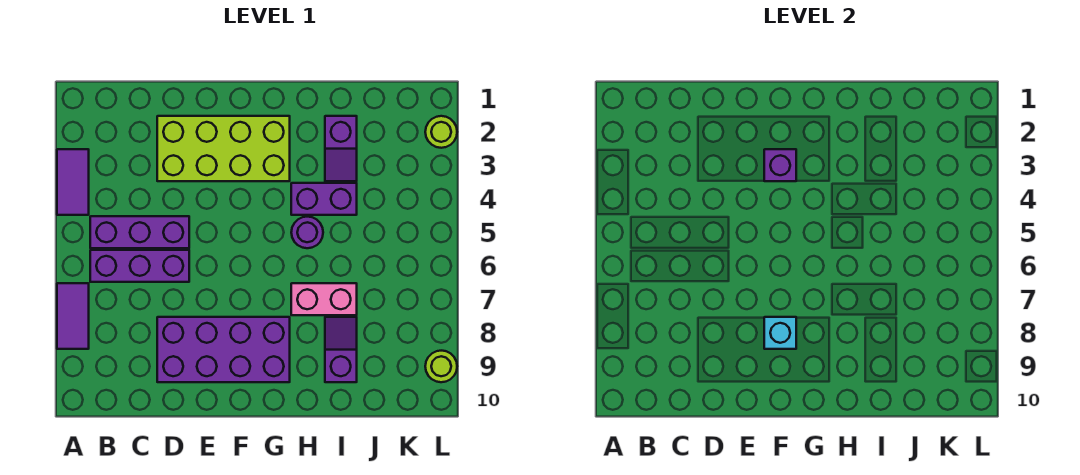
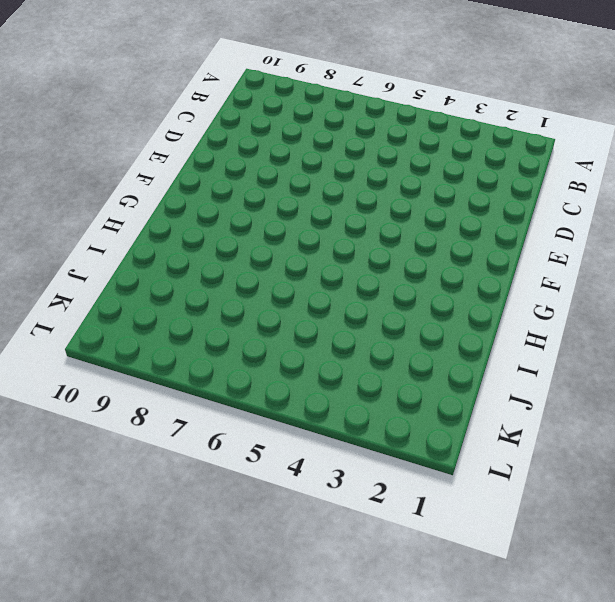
none -> purple 1x2 tile [57,149,89,215]
none -> purple 1x2 tile [57,283,89,349]
none -> purple 1x3 brick [90,216,189,248]

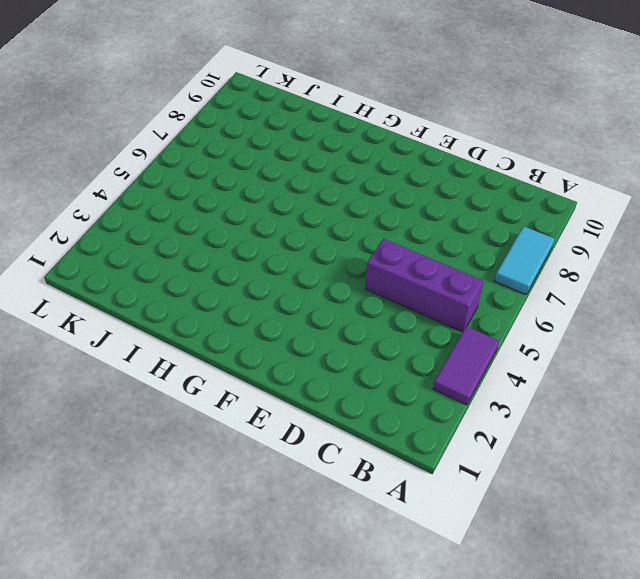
cyan 1x2 tile [495,226,554,295] -> purple 1x2 tile [57,283,89,349]
none -> purple 1x3 brick [90,250,189,282]
none -> lime 2x4 brick [157,116,290,181]
none -> purple 2x4 brick [157,317,290,382]

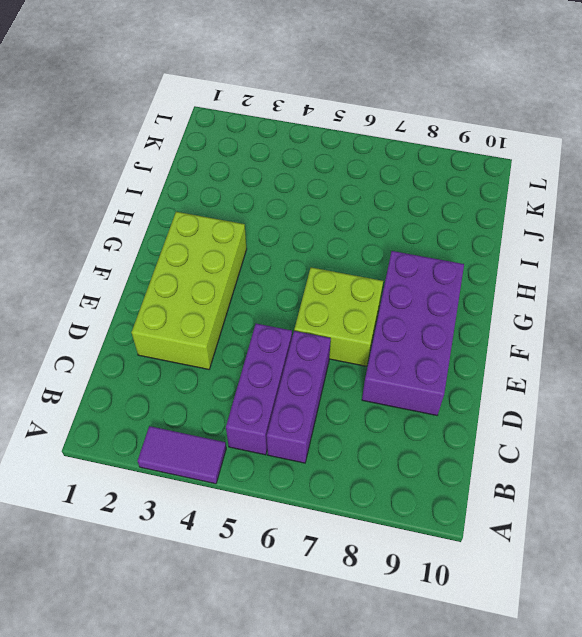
lime 2x2 brick [294,267,383,366] -> none
none -> purple 1x2 tile [57,283,89,349]
none -> purple 1x2 brick [291,183,357,215]
none -> purple 1x1 round brick [291,217,323,248]

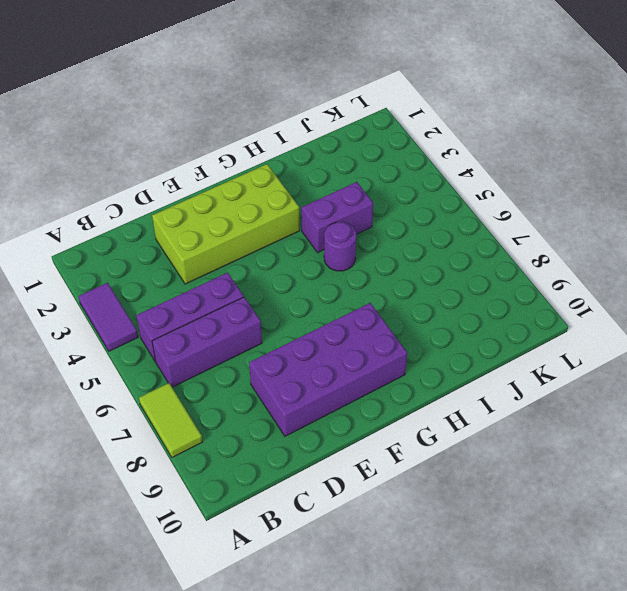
lime 1x2 tile [139,383,202,457] -> purple 1x2 tile [57,283,89,349]
none -> pink 1x2 brick [291,283,357,315]
none -> purple 1x2 slope [325,116,357,181]
none -> purple 1x2 slope [325,317,357,382]

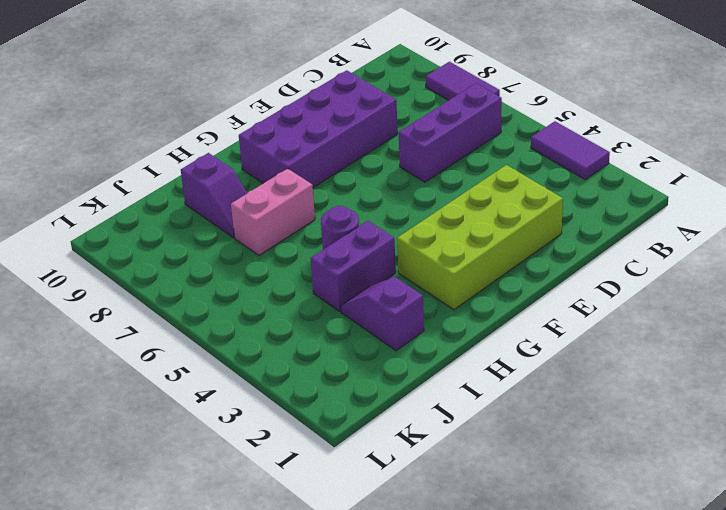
none -> purple 1x3 brick [90,216,189,248]
none -> lime 1x1 round brick [425,116,457,148]
none -> lime 1x1 round brick [425,351,457,382]

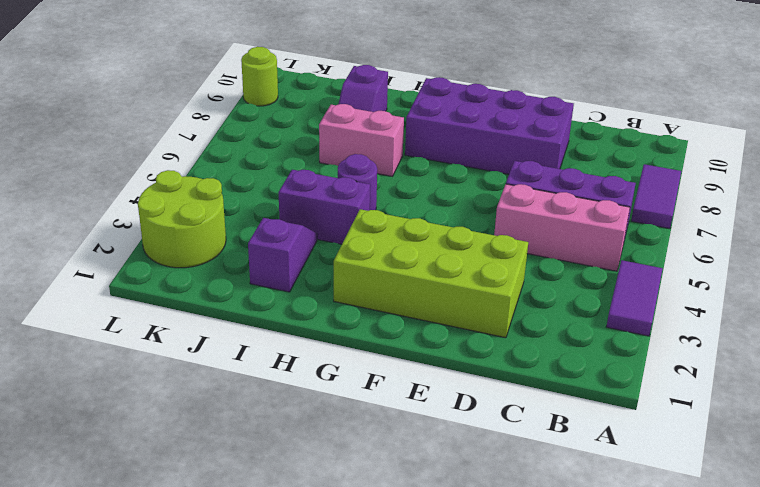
pink 1x3 brick [494,184,630,271] -> purple 1x3 brick [90,216,189,248]
lime 2x2 round brick [138,170,226,268] -> lime 1x1 round brick [425,116,457,148]
none -> purple 1x1 brick [764,149,796,181]
none -> cyan 1x1 brick [764,317,796,349]

